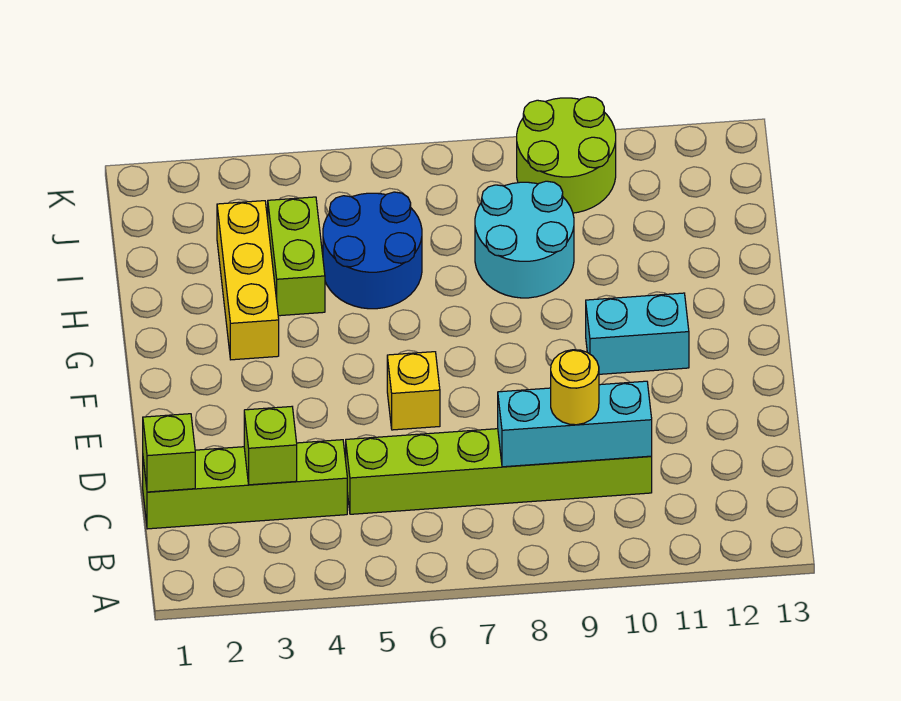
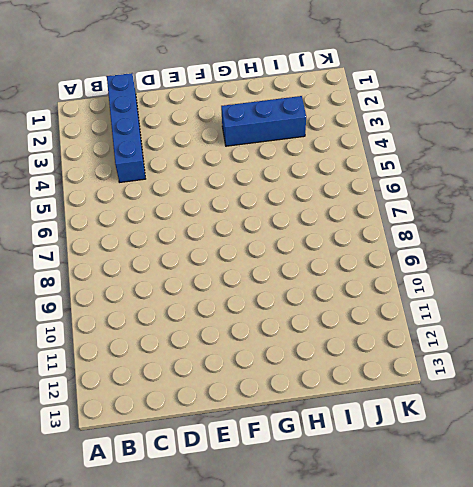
blue 1x4 brick [107,73,145,182] -> lime 1x4 brick [143,440,347,529]
blue 1x3 brick [221,96,306,146] -> yellow 1x3 brick [217,201,279,360]
none -> lime 1x6 brick [346,429,652,514]
none -> yellow 1x1 brick [387,352,440,430]
none -> cyan 1x2 brick [586,293,689,374]

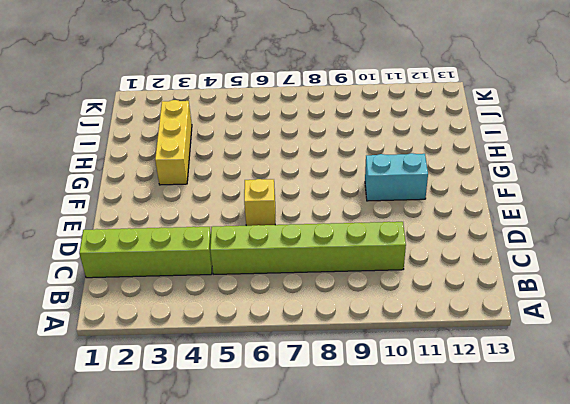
none -> lime 1x2 brick [268,197,325,316]
none -> blue 2x2 round brick [323,192,422,309]
none -> cyan 2x2 round brick [475,181,574,298]

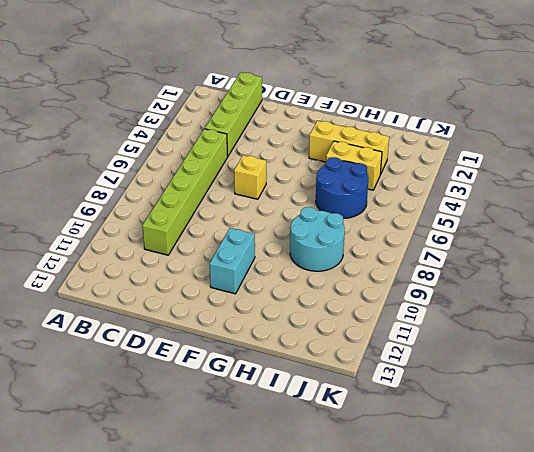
yellow 1x2 brick [326,141,382,190] -> lime 1x2 brick [268,197,325,316]
none -> lime 2x2 round brick [517,97,616,213]
none -> lime 1x1 brick [143,414,195,492]
none -> lime 1x1 brick [244,407,297,485]

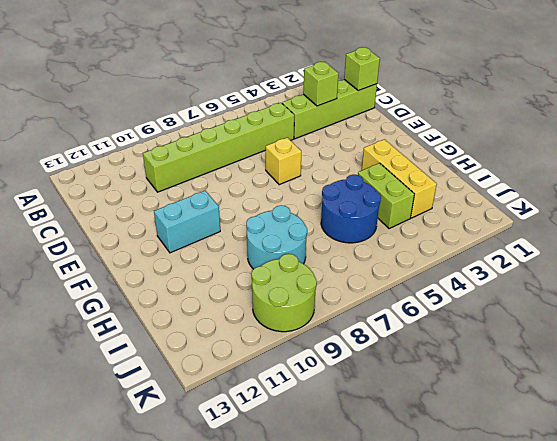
none -> cyan 1x3 brick [498,381,652,467]
none -> yellow 1x1 round brick [551,350,599,425]

